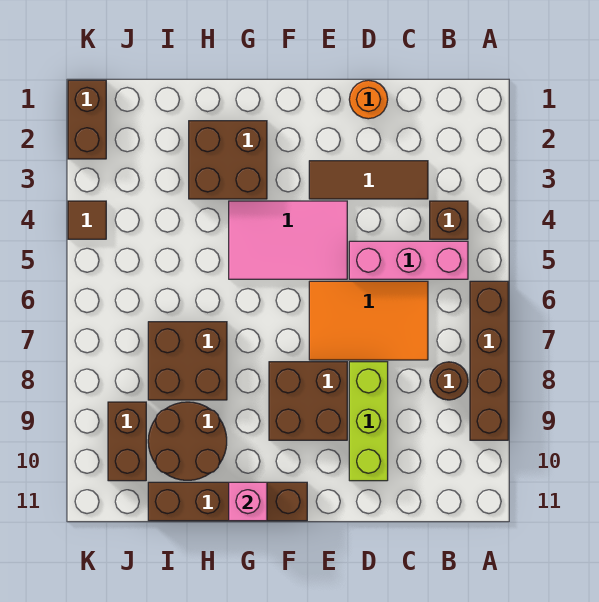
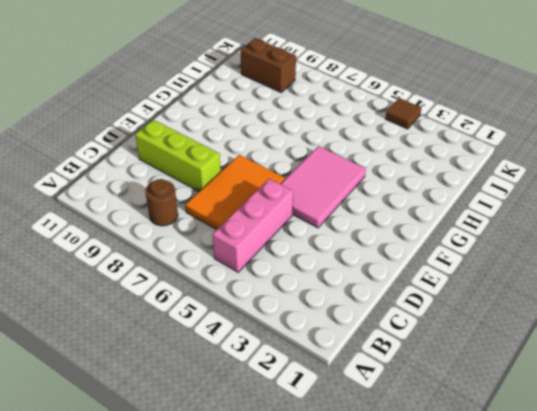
none -> brown 1x4 brick [470,281,508,440]
none -> brown 1x1 brick [430,201,468,239]
none -> brown 1x3 tile [309,161,428,199]

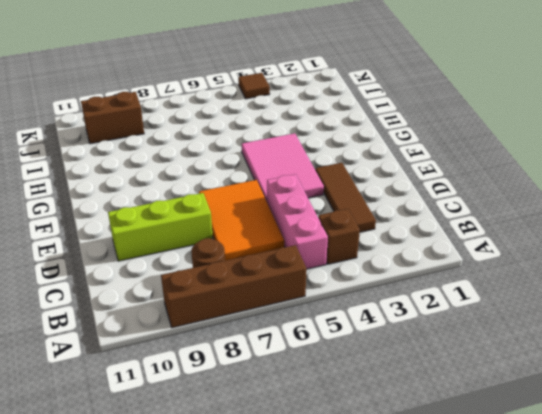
none -> orange 1x1 round brick [349,80,388,119]
none -> brown 2x2 brick [269,362,347,440]
none -> brown 1x4 brick [148,482,307,521]

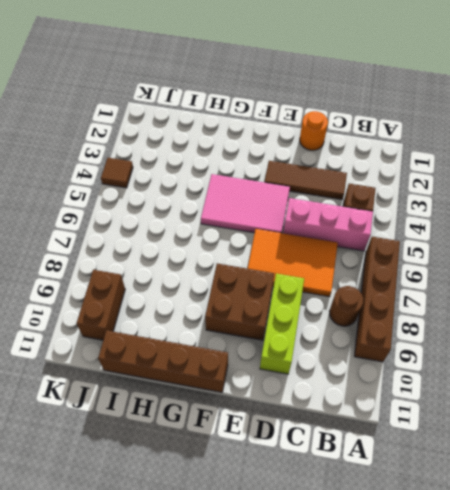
none -> brown 2x2 brick [189,121,267,199]
none -> brown 2x2 brick [148,322,227,400]
none -> brown 2x2 round brick [148,402,227,480]

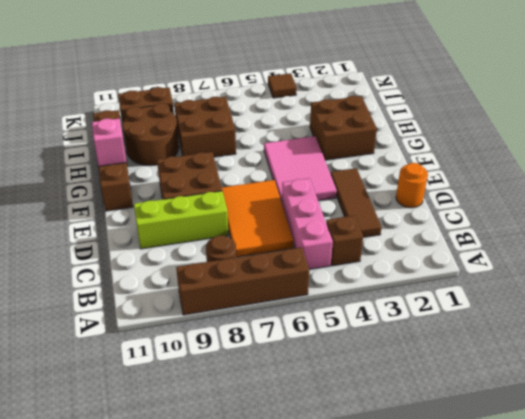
none -> brown 1x2 brick [68,80,106,159]

